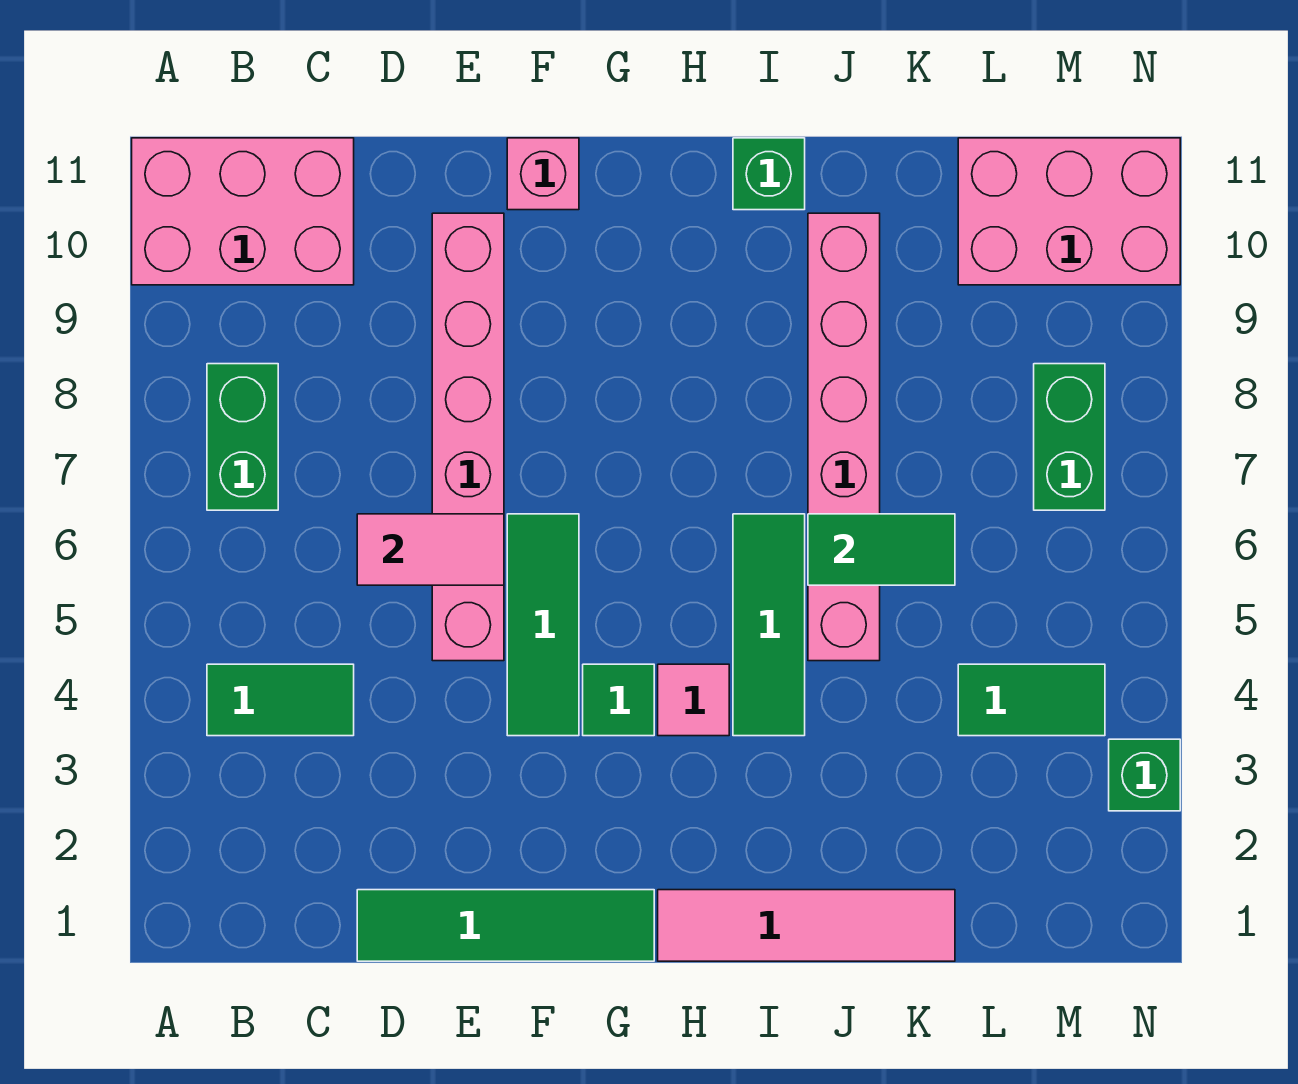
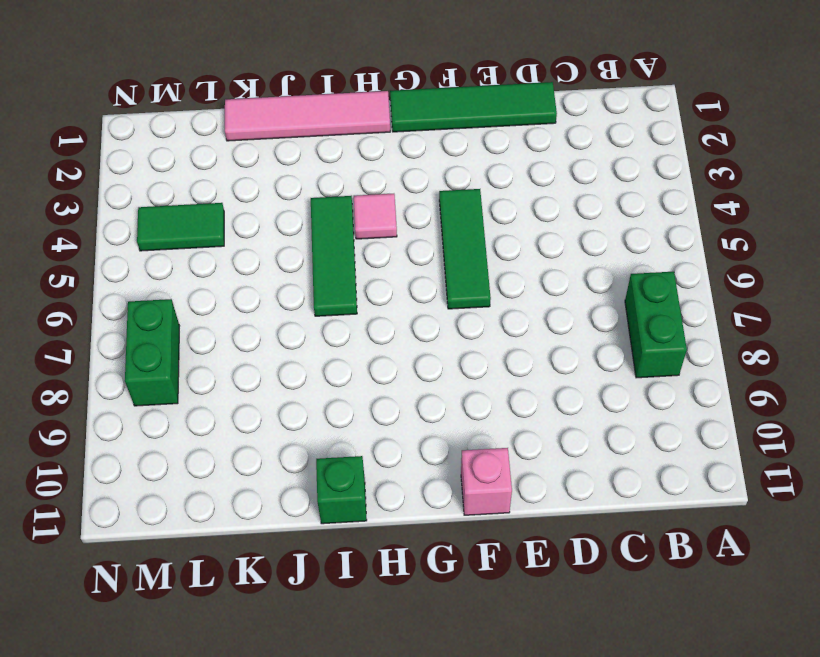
none -> pink 2x3 brick [132,138,354,285]
none -> green 1x2 tile [207,664,354,736]
none -> pink 1x6 brick [432,213,504,661]

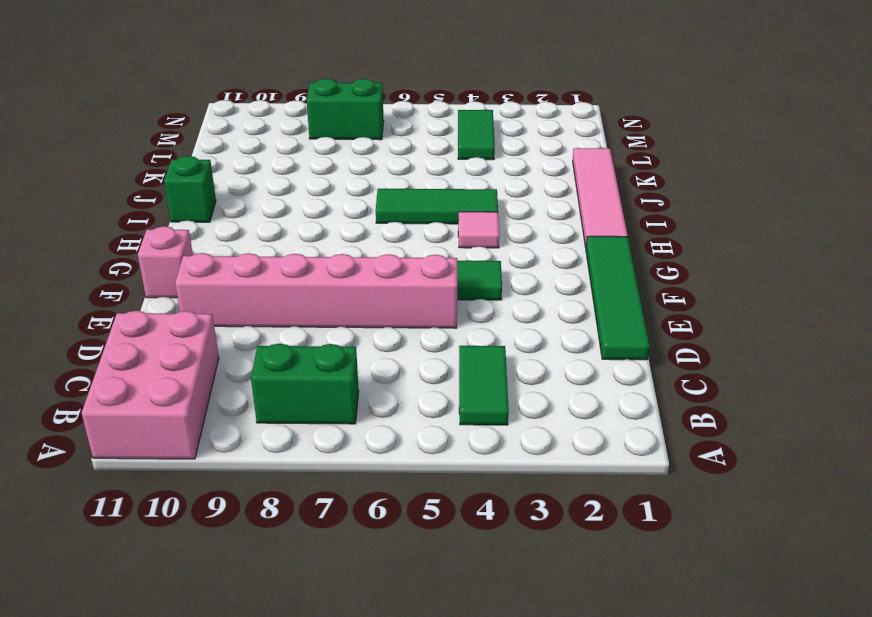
none -> green 1x1 tile [583,664,654,736]
none -> pink 1x6 brick [808,213,880,661]
none -> pink 2x3 brick [958,138,1180,285]

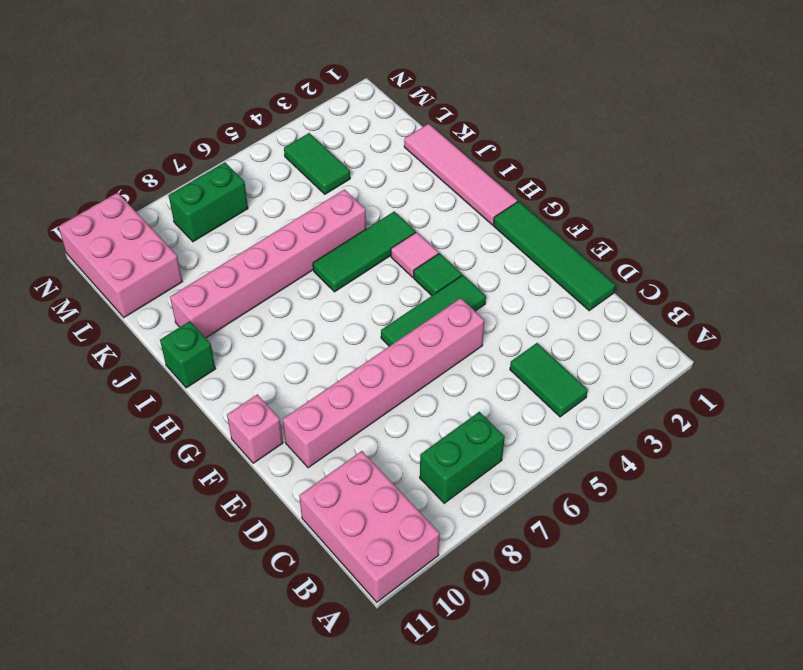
none -> green 1x1 brick [1109,739,1180,811]
none -> pink 1x2 tile [357,514,504,585]
none -> green 1x2 tile [808,514,955,585]

